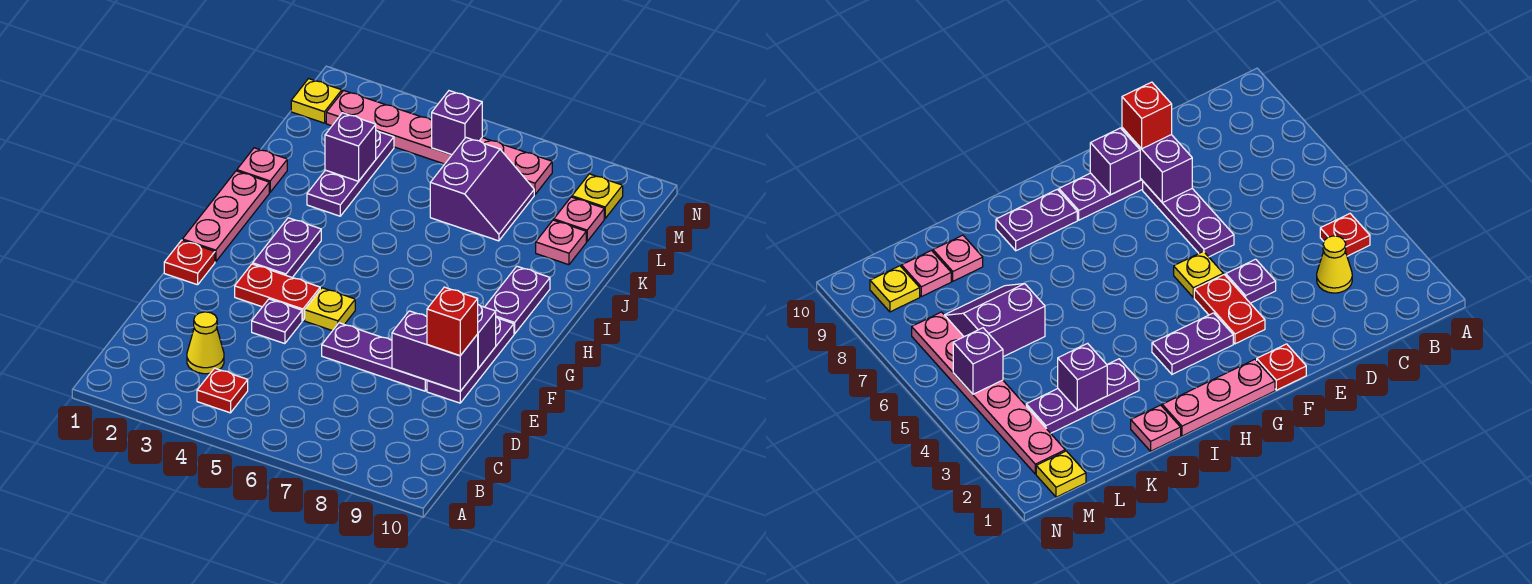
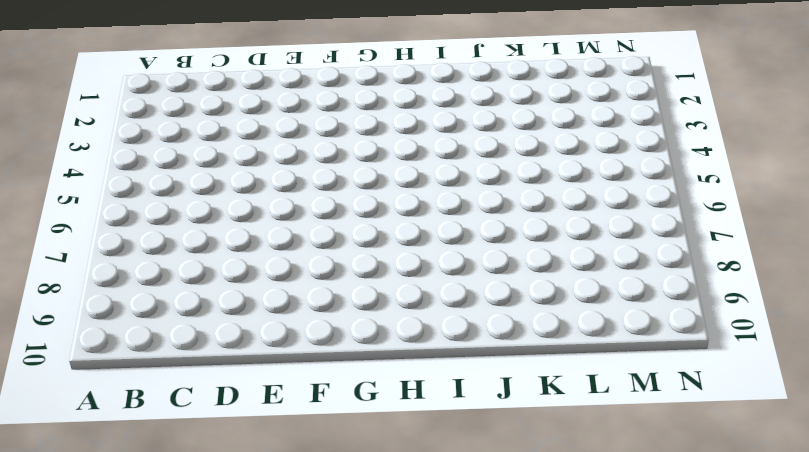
none -> red 1x1 plate [197,368,248,413]
none -> yellow 1x1 cone [187,312,224,374]
none -> purple 1x1 plate [252,299,302,344]

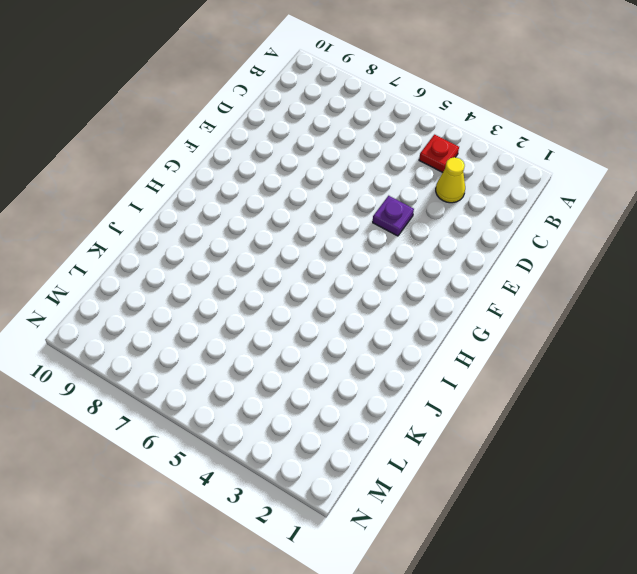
none -> purple 1x3 plate [322,323,427,391]
none -> purple 1x3 plate [427,317,514,403]
none -> red 1x1 plate [164,240,215,285]

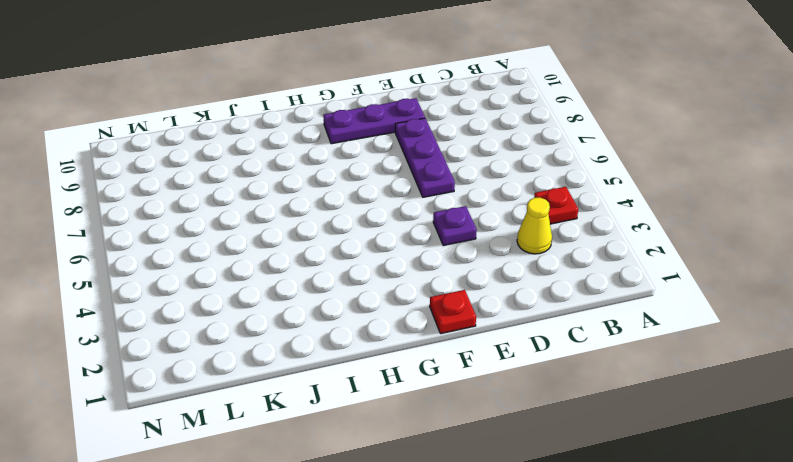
none -> red 1x2 plate [235,264,320,320]
none -> yellow 1x1 plate [305,288,355,331]
none -> pink 1x3 plate [182,171,269,262]

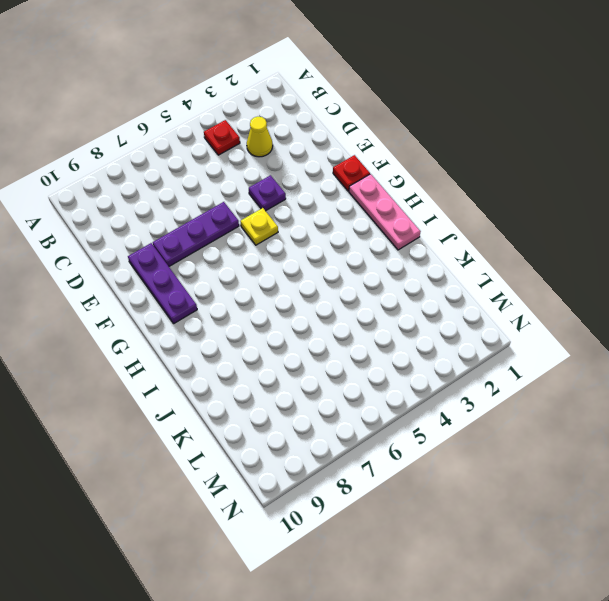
none -> red 1x2 plate [235,264,320,320]
none -> purple 1x2 plate [253,218,321,277]
none -> purple 1x2 plate [485,266,550,334]

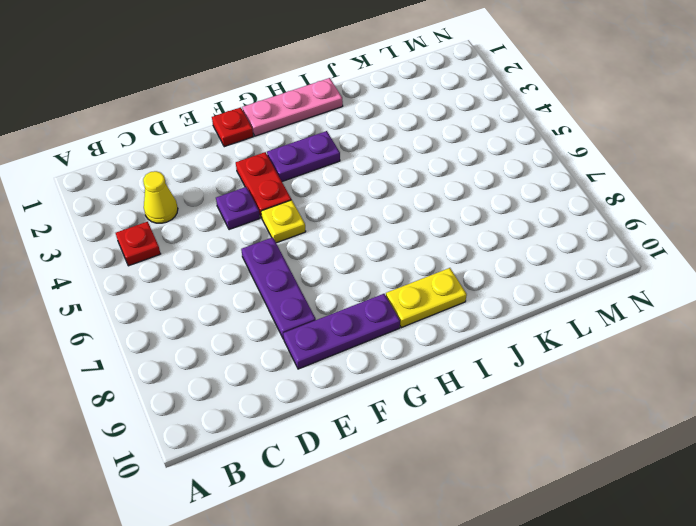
yellow 1x2 plate [386,268,467,328] -> purple 1x2 plate [485,266,550,334]
none -> pink 1x1 plate [237,148,287,192]
none -> purple 1x3 plate [307,130,394,216]
none -> purple 2x2 slope [430,138,534,241]

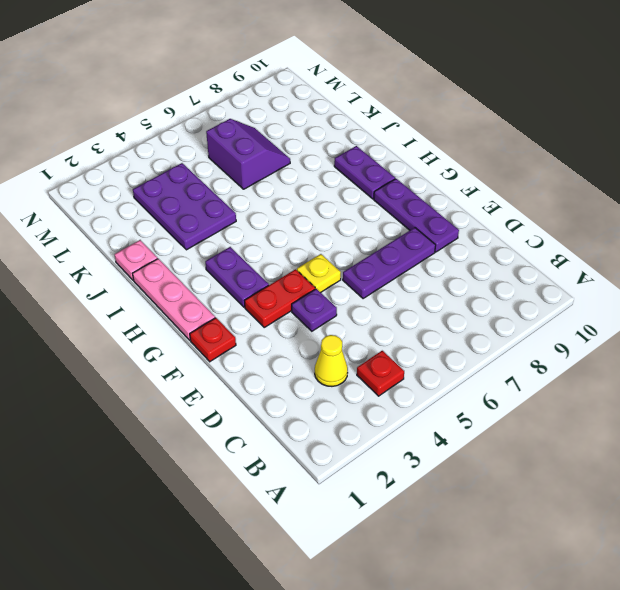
purple 2x3 plate [133,163,236,250] -> purple 1x3 plate [307,130,394,216]
none -> pink 1x1 plate [536,220,586,265]
none -> pink 1x1 plate [554,197,604,242]
none -> yellow 1x1 plate [291,79,342,123]

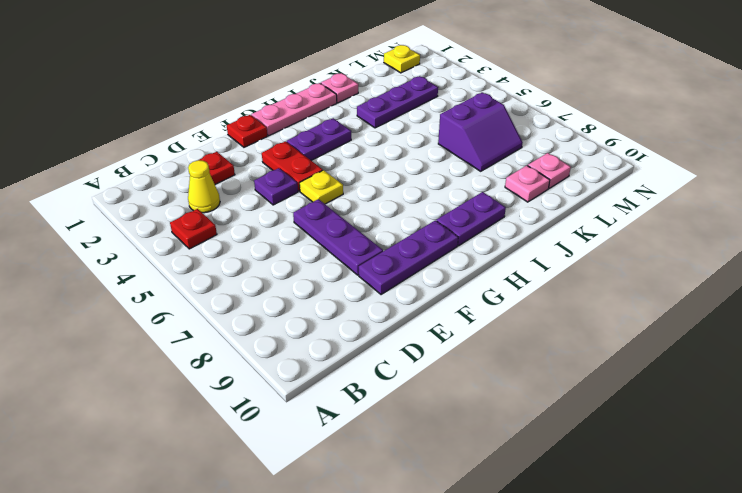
red 1x1 plate [199,152,235,184] -> none
none -> pink 1x6 plate [326,91,552,195]
none -> yellow 1x1 plate [572,174,623,218]
none -> purple 1x2 brick [392,311,478,391]

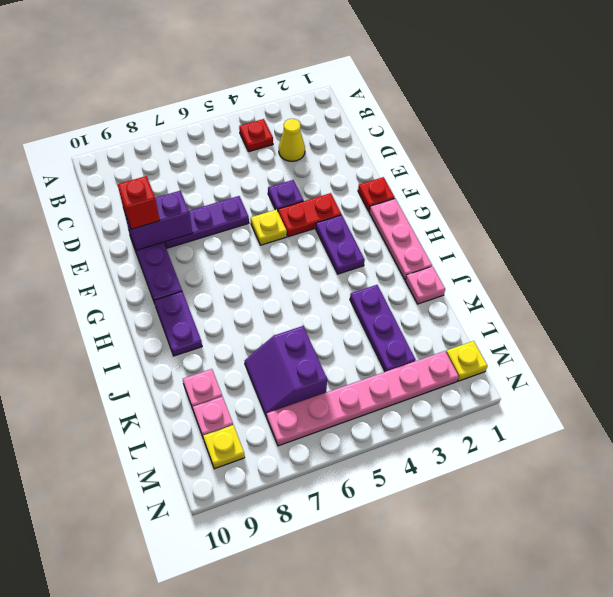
none -> purple 1x1 brick [478,305,496,368]
none -> purple 1x1 brick [325,113,376,181]
none -> purple 1x1 brick [432,91,483,155]

